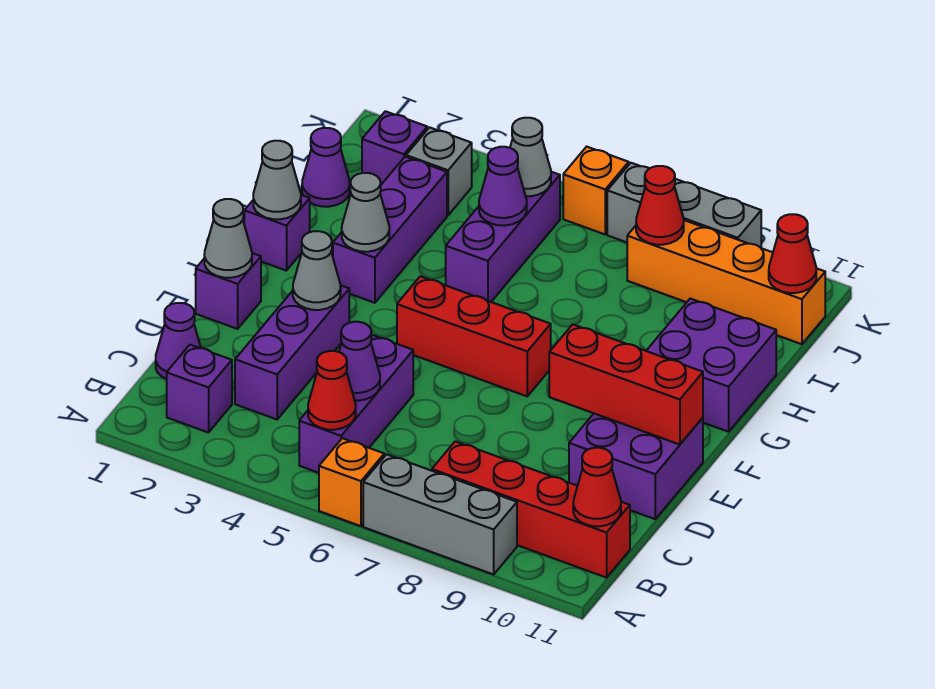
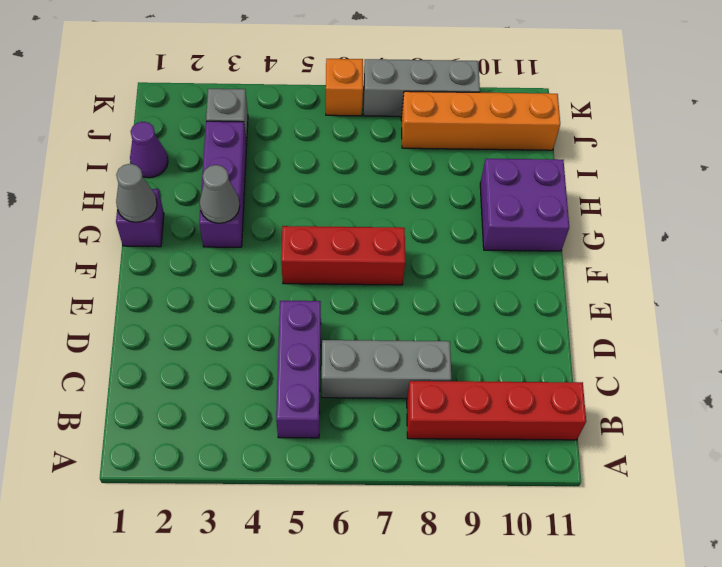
grey 1x3 brick [322,340,451,398] -> grey 1x3 brick moved to [363,454,517,574]
none -> orange 1x1 brick [319,438,384,526]
none -> purple 1x1 brick [167,345,232,433]
none -> purple 1x1 cone [156,303,201,379]
none -> purple 1x3 brick [235,286,349,419]

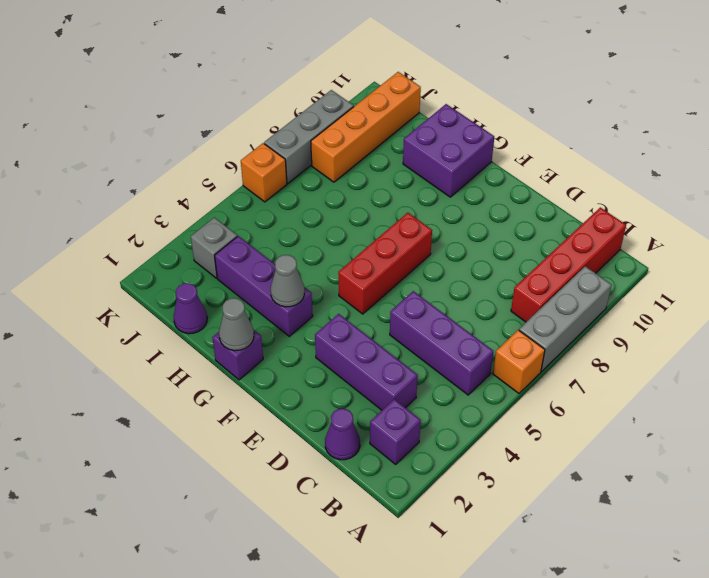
none -> purple 2x2 brick [569,414,703,519]
none -> purple 1x1 brick [196,253,261,329]
none -> purple 1x3 brick [446,172,560,302]
none -> purple 1x1 brick [362,111,427,184]

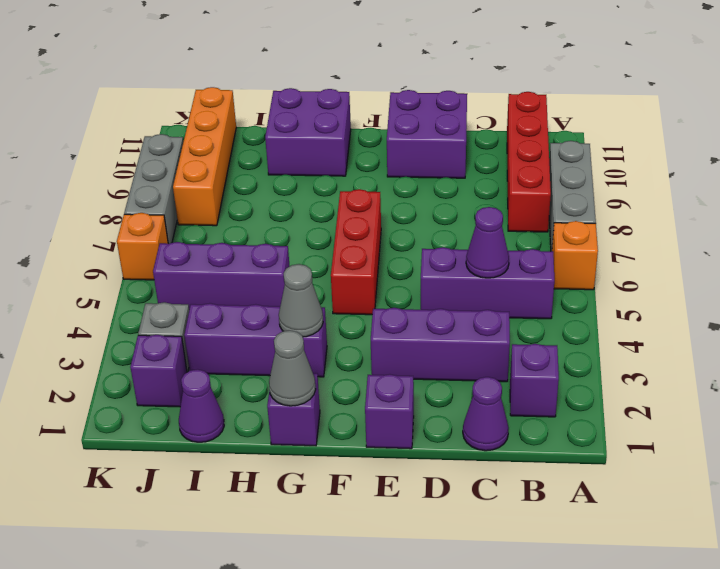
none -> red 1x1 cone [308,351,356,430]
none -> red 1x1 cone [573,448,621,526]
none -> grey 1x1 cone [204,199,252,278]
none -> grey 1x1 cone [293,231,341,310]

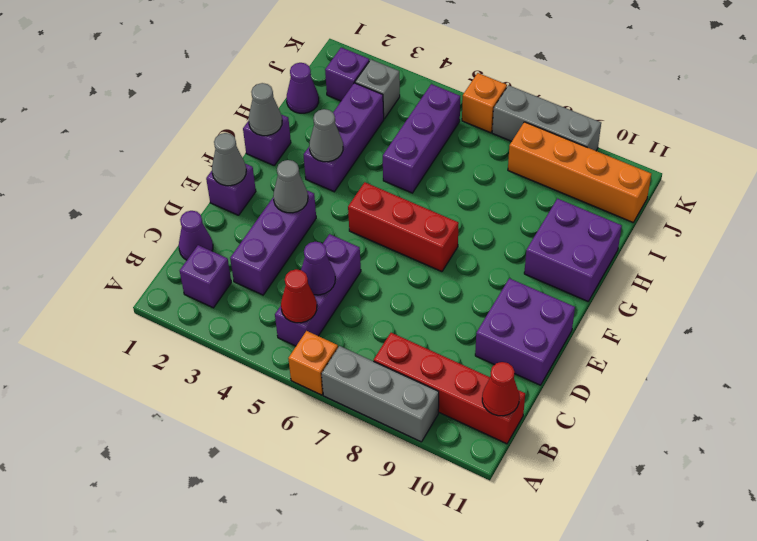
none -> red 1x3 brick [549,324,703,445]
none -> purple 1x1 cone [479,147,527,226]
none -> grey 1x1 cone [510,118,551,196]
none -> red 1x1 cone [636,166,684,245]

